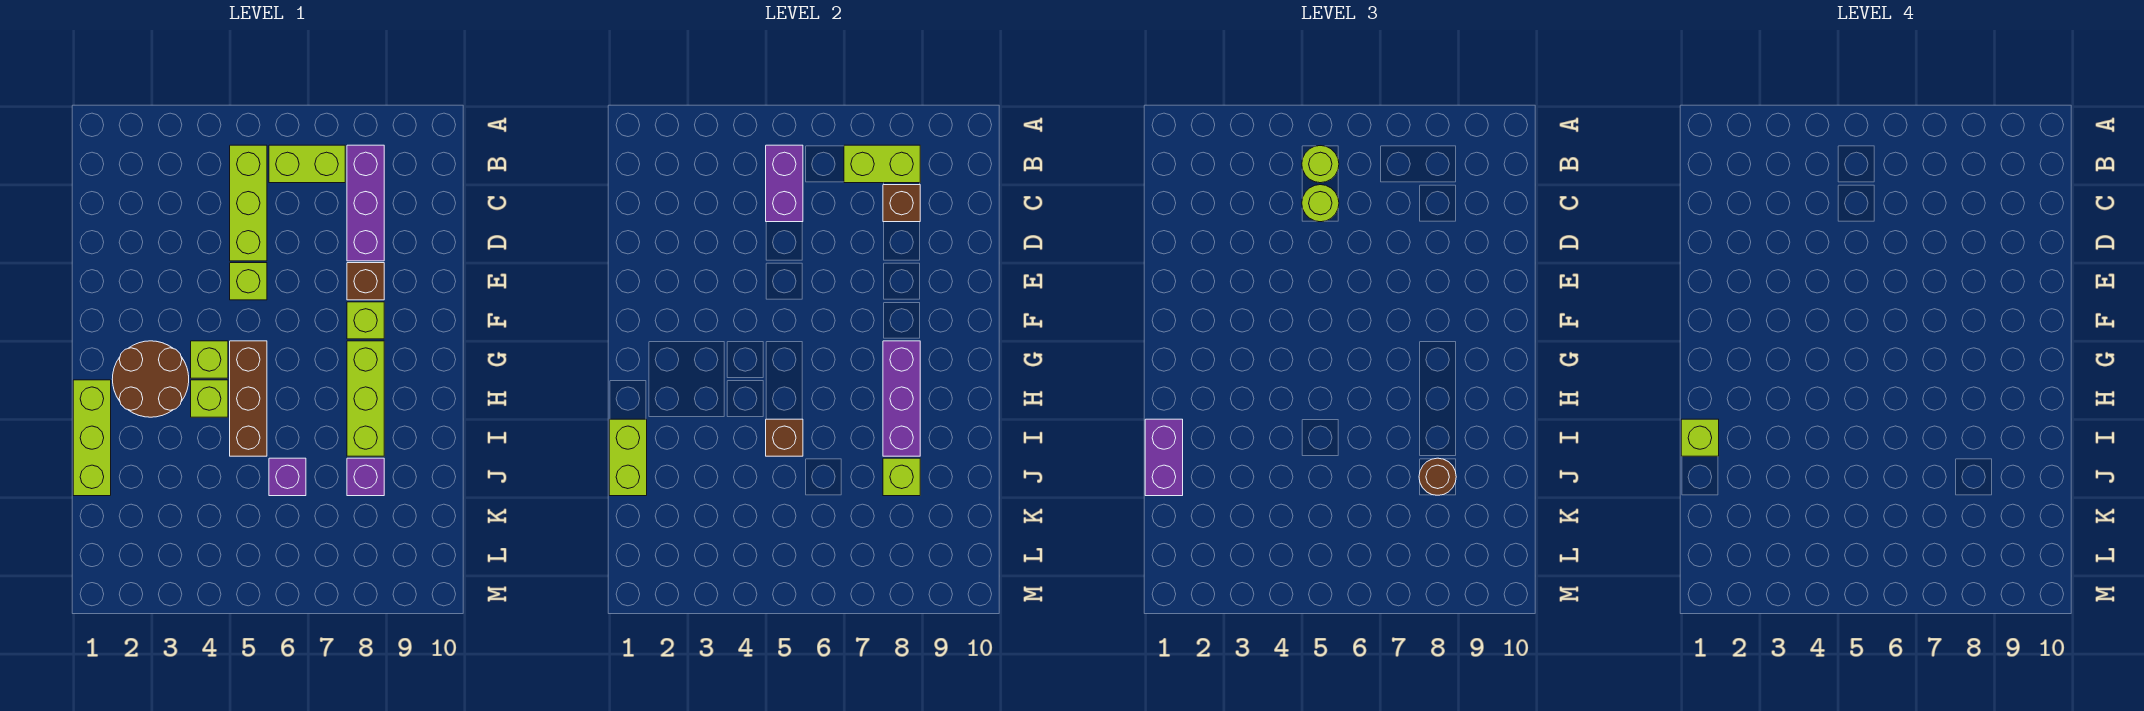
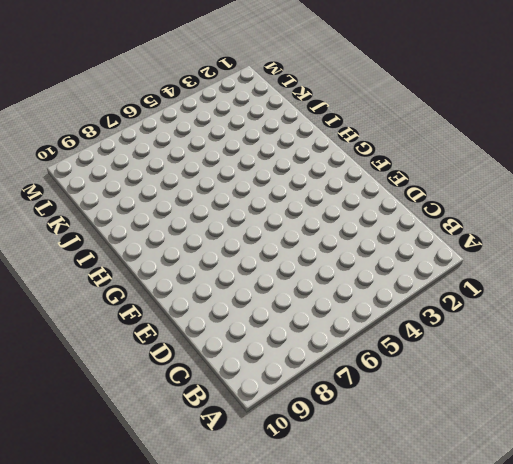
none -> lime 1x3 brick [230,145,267,261]
none -> lime 1x2 brick [269,145,345,183]
none -> purple 1x3 brick [347,145,384,261]

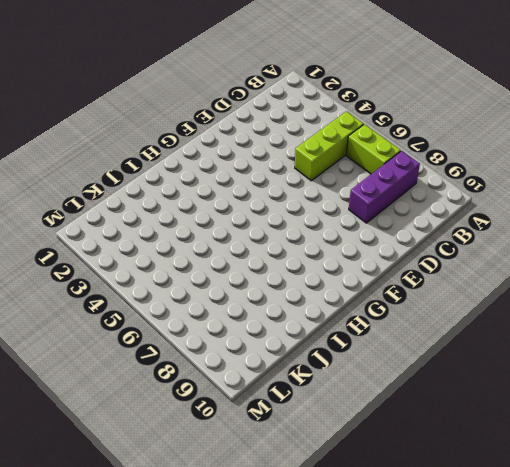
none -> lime 1x1 brick [230,263,267,300]
none -> brown 1x1 brick [347,263,384,300]
none -> lime 1x1 brick [347,302,384,339]

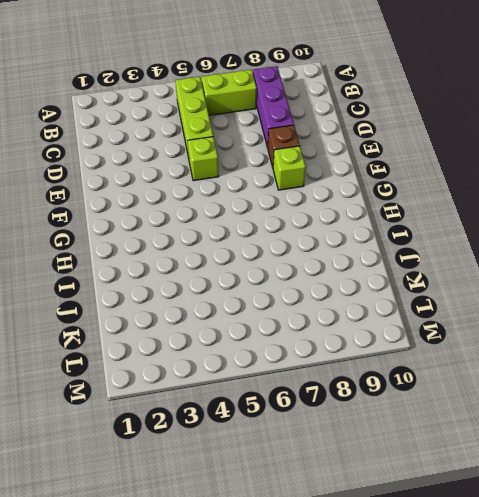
none -> brown 2x2 round brick [112,341,189,417]
none -> lime 1x1 brick [191,341,228,378]
none -> brown 1x3 brick [230,341,267,456]

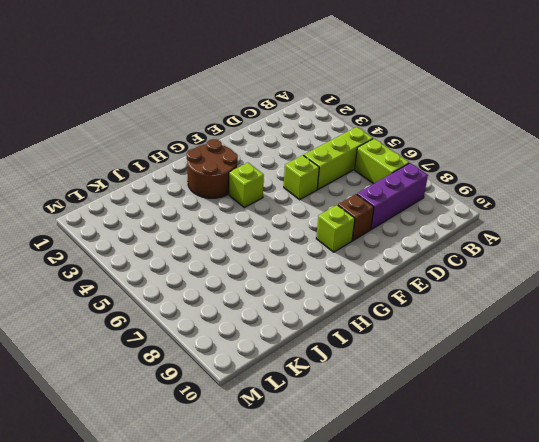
none -> brown 1x3 brick [230,341,267,456]
none -> lime 1x3 brick [347,341,384,456]
none -> lime 1x3 brick [73,380,111,496]

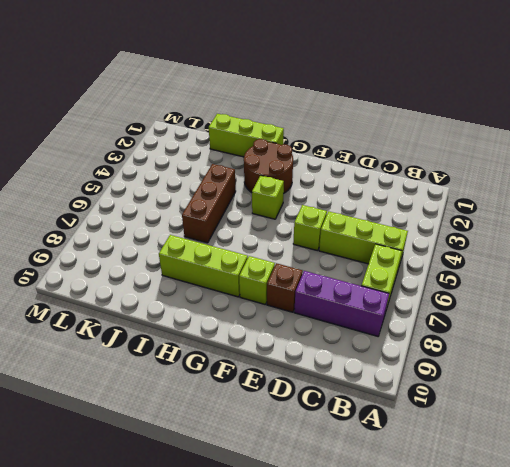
brown 1x3 brick [182,164,236,243] -> brown 1x3 brick turned to [230,341,267,456]
none -> lime 1x1 brick [191,380,228,417]
none -> purple 1x1 brick [269,458,306,496]
none -> purple 1x1 brick [347,458,384,496]

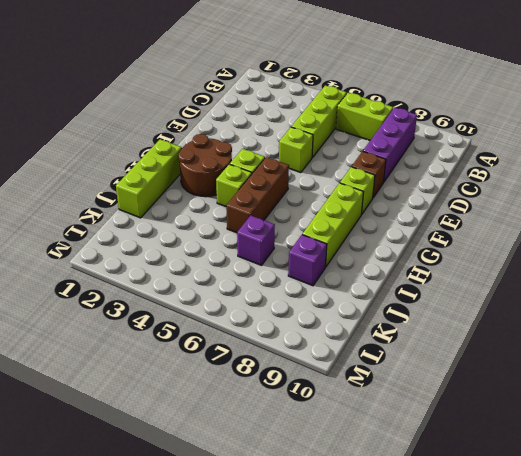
none -> purple 1x2 brick [766,145,803,222]
none -> lime 1x2 brick [844,145,920,183]
none -> brown 1x1 brick [883,185,920,222]

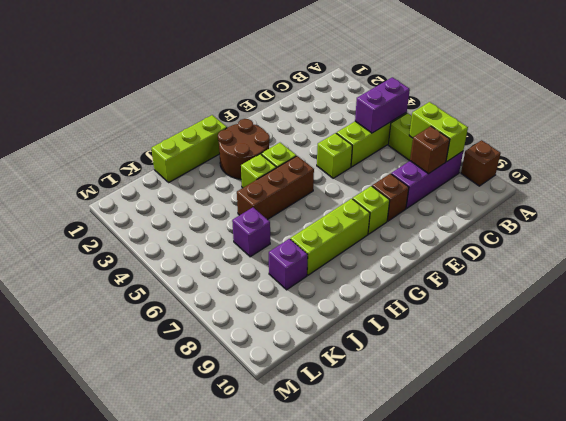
brown 1x1 brick [461,140,501,186] -> brown 1x1 brick moved to [766,419,803,456]
none -> purple 1x3 brick [883,341,920,456]
none -> lime 1x2 brick [609,419,647,496]
none -> lime 1x1 brick [883,458,920,496]

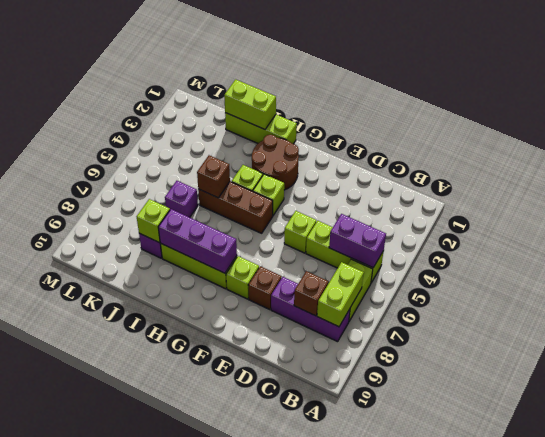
none -> lime 1x1 round brick [1302,146,1339,183]
none -> lime 1x1 round brick [1302,185,1339,222]
none -> purple 1x2 brick [1145,419,1183,496]

